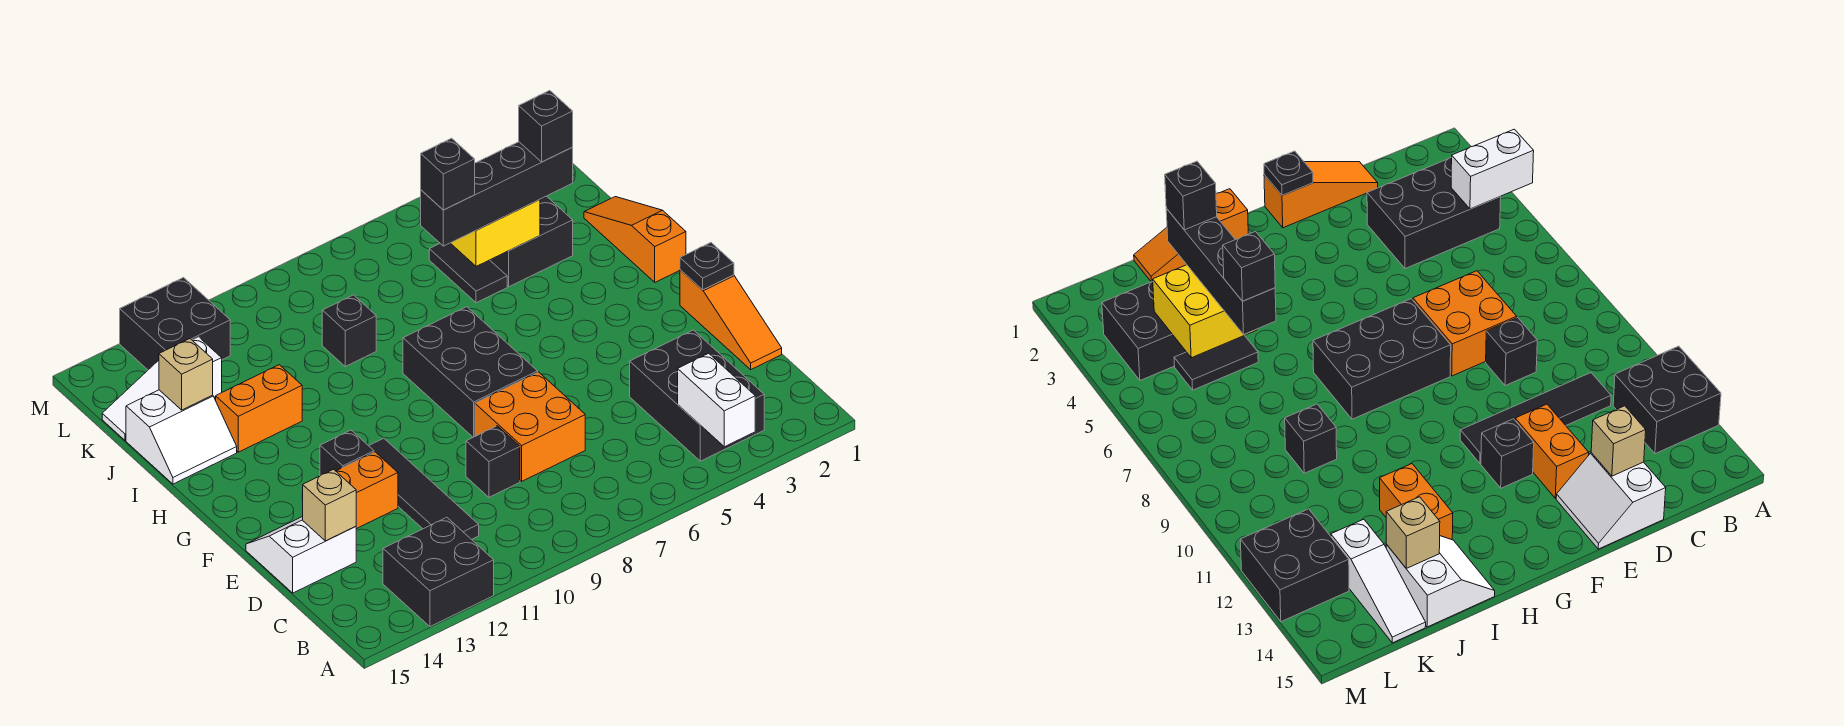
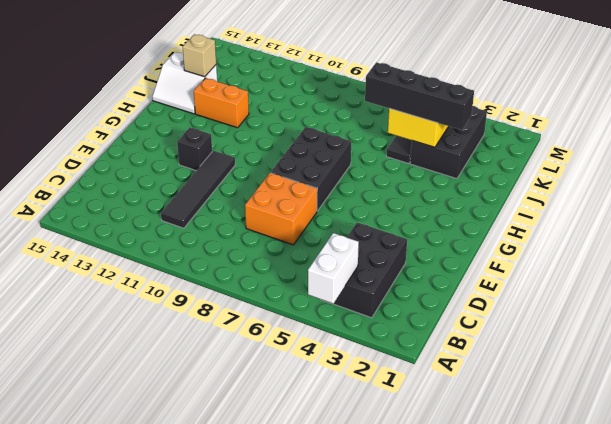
none -> black 2x2 brick [383,517,494,627]
none -> orange 1x3 slope [680,270,782,369]
none -> black 1x1 brick [466,426,520,497]

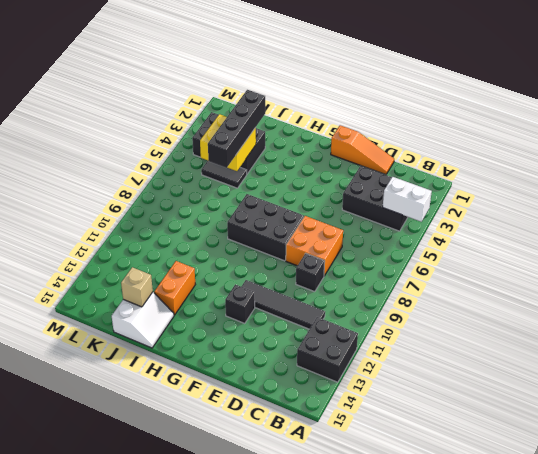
none -> white 2x2 slope [246,517,356,593]
none -> orange 1x2 brick [336,452,398,529]
none -> orange 1x3 slope [584,197,686,282]

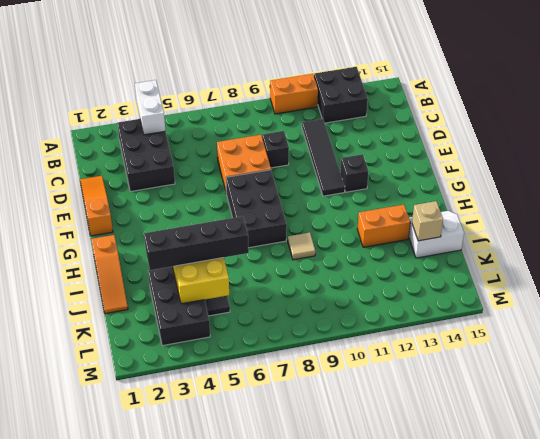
orange 1x2 brick [270,74,318,114] -> orange 1x2 brick moved to [336,452,398,529]
tan 1x1 tile [288,232,315,260] -> none
none -> white 2x2 slope [246,517,356,593]
none -> black 1x1 brick [322,295,376,366]
none -> white 1x3 slope [102,337,222,440]

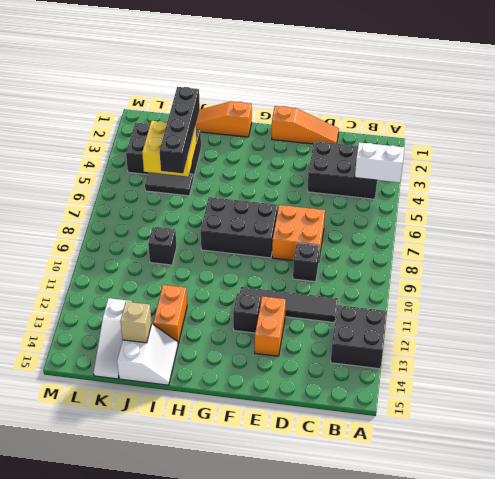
none -> white 2x2 slope [246,517,356,593]
none -> black 2x2 brick [120,278,230,370]
none -> tan 1x1 brick [303,469,356,541]

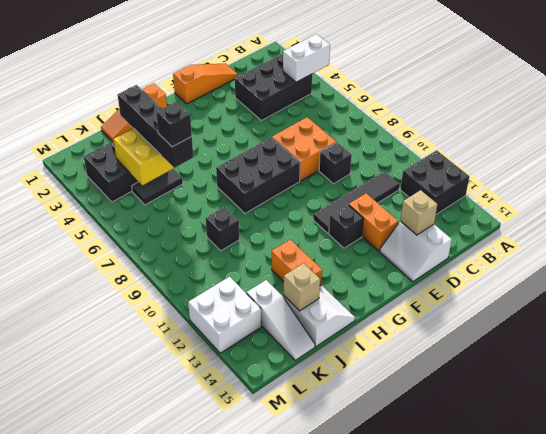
white 2x2 brick [188,277,261,353] -> black 2x2 brick [120,278,230,370]
none -> black 1x1 plate [680,243,734,290]
none -> black 1x1 brick [519,90,573,162]

